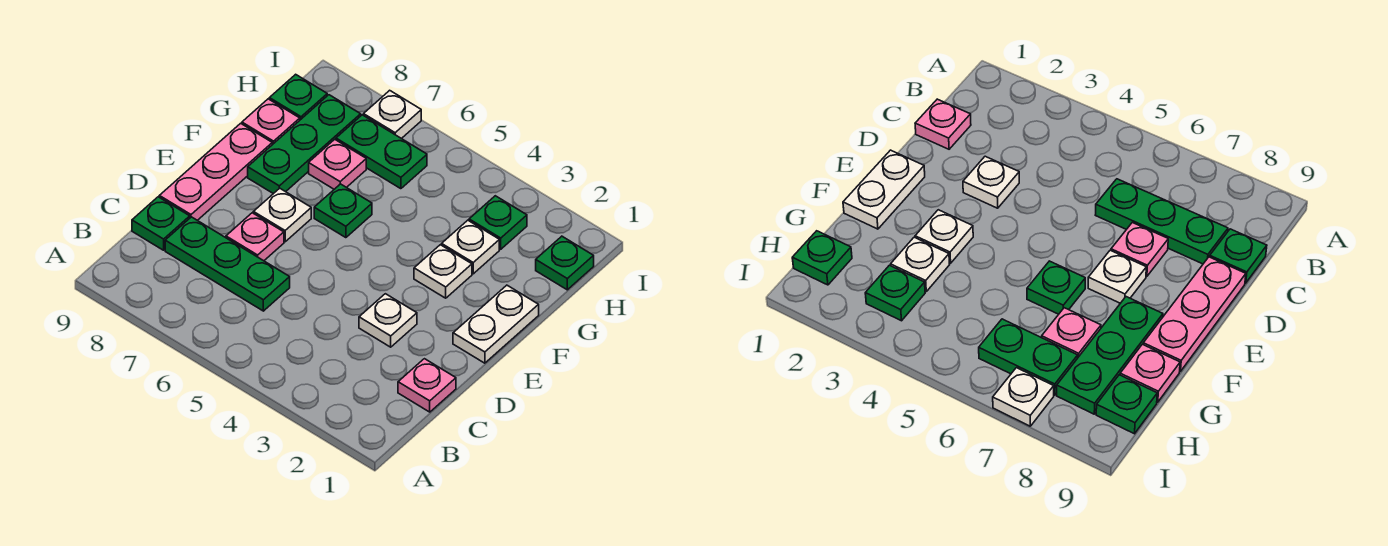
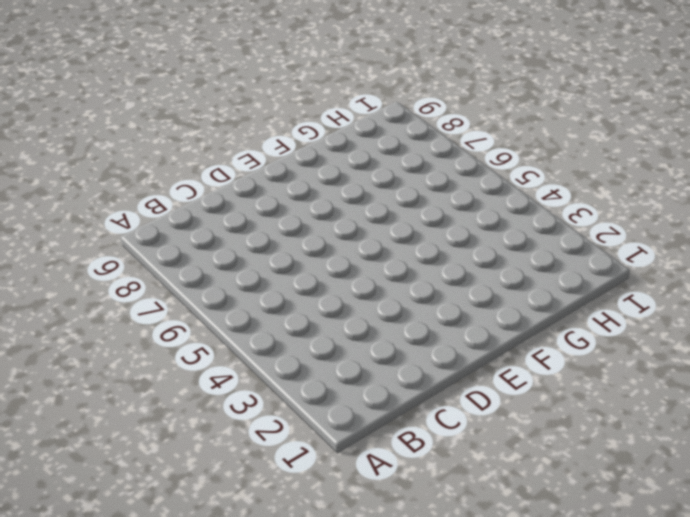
none -> pink 1x1 plate [398,359,456,412]
none -> green 1x3 plate [165,217,290,311]
none -> green 1x1 plate [132,197,190,250]

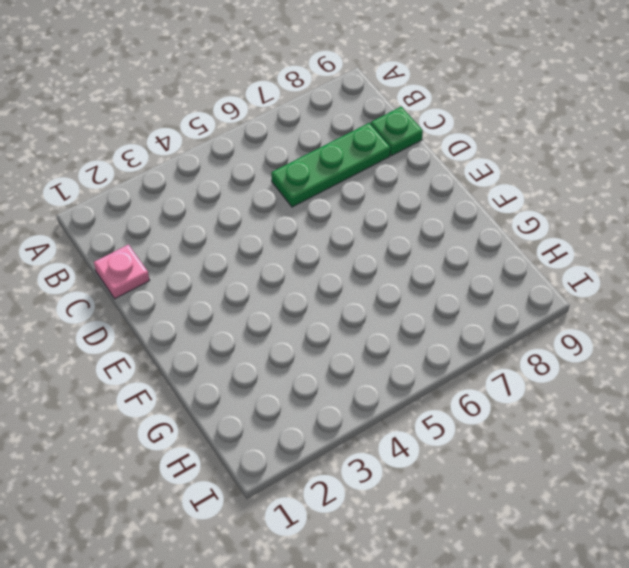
none -> white 1x1 plate [359,294,417,347]
none -> pink 1x1 plate [226,213,284,261]
none -> pink 1x3 plate [159,123,272,220]

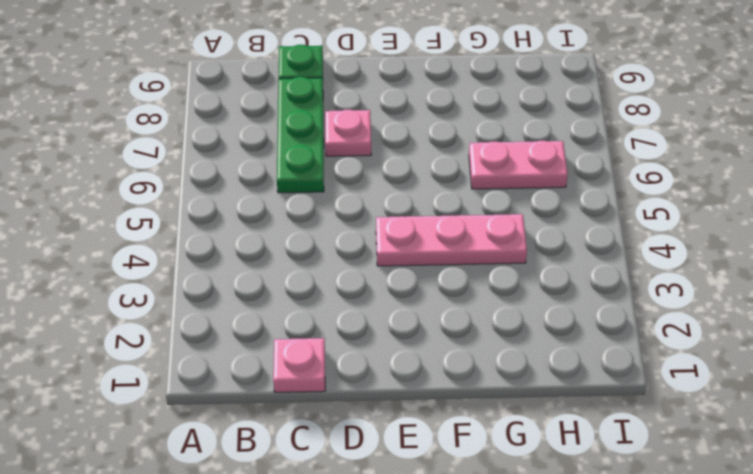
pink 1x3 plate [376,214,527,266] -> pink 1x3 plate moved to [159,123,272,220]
pink 1x2 plate [469,141,568,189] -> green 1x2 plate [336,115,427,189]
none -> white 1x1 plate [359,294,417,347]
none -> white 1x2 plate [453,285,539,363]
none -> white 1x1 plate [253,188,311,242]

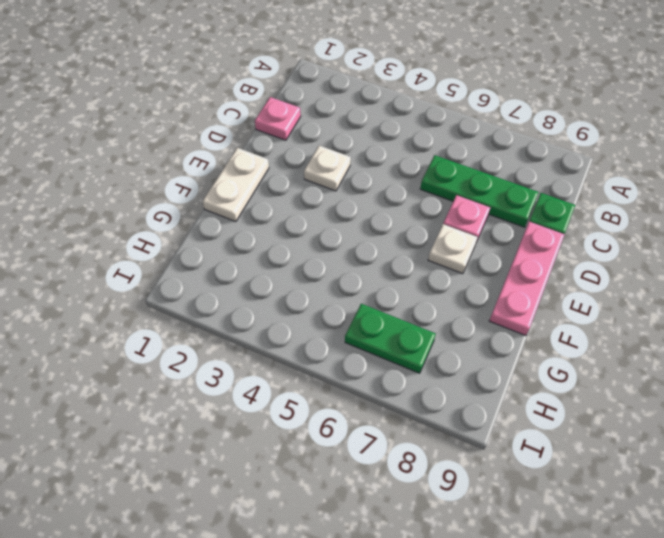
none -> white 1x1 plate [414,245,472,298]
none -> green 1x1 plate [314,184,372,238]
none -> green 1x3 plate [248,95,361,194]

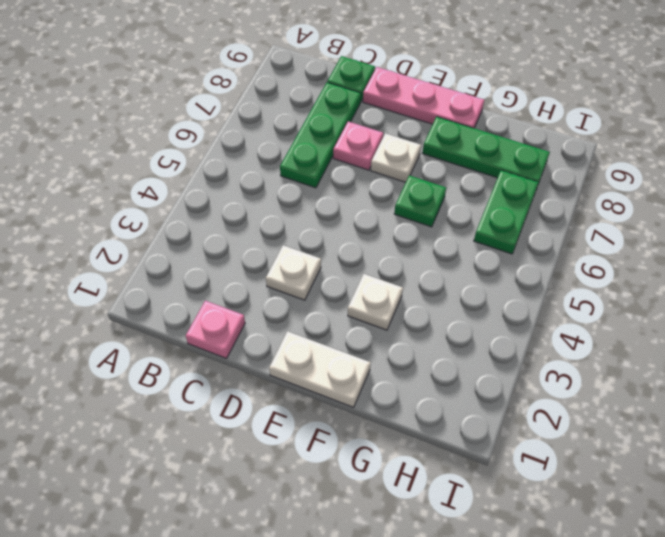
none -> white 1x1 plate [442,220,499,274]
none -> pink 1x1 plate [309,139,366,189]
none -> pink 1x1 plate [242,99,300,145]

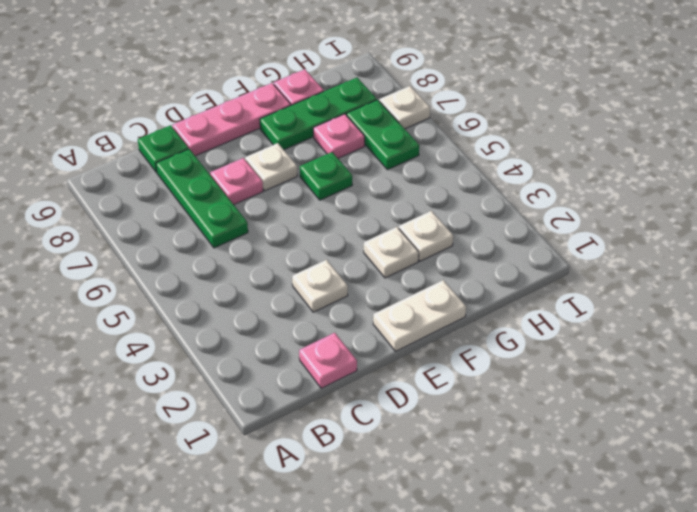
none -> green 1x1 plate [536,236,594,290]
none -> green 1x1 plate [469,196,527,249]
none -> green 1x1 plate [269,74,327,120]

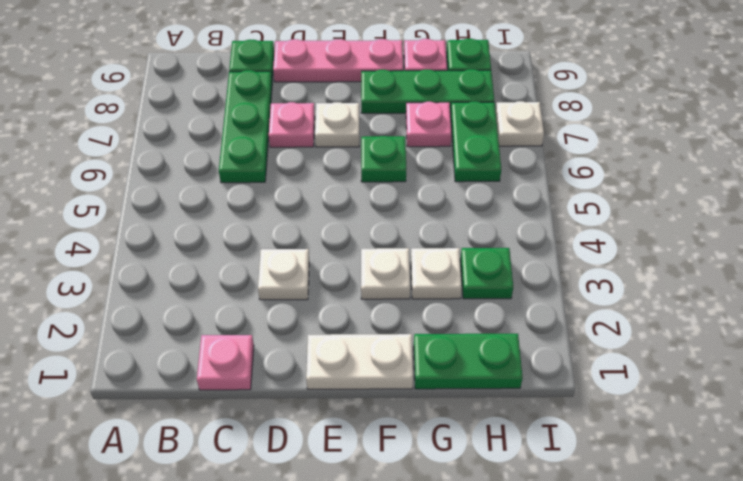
green 1x2 plate [414,334,523,389] -> green 1x1 plate [536,236,594,290]

